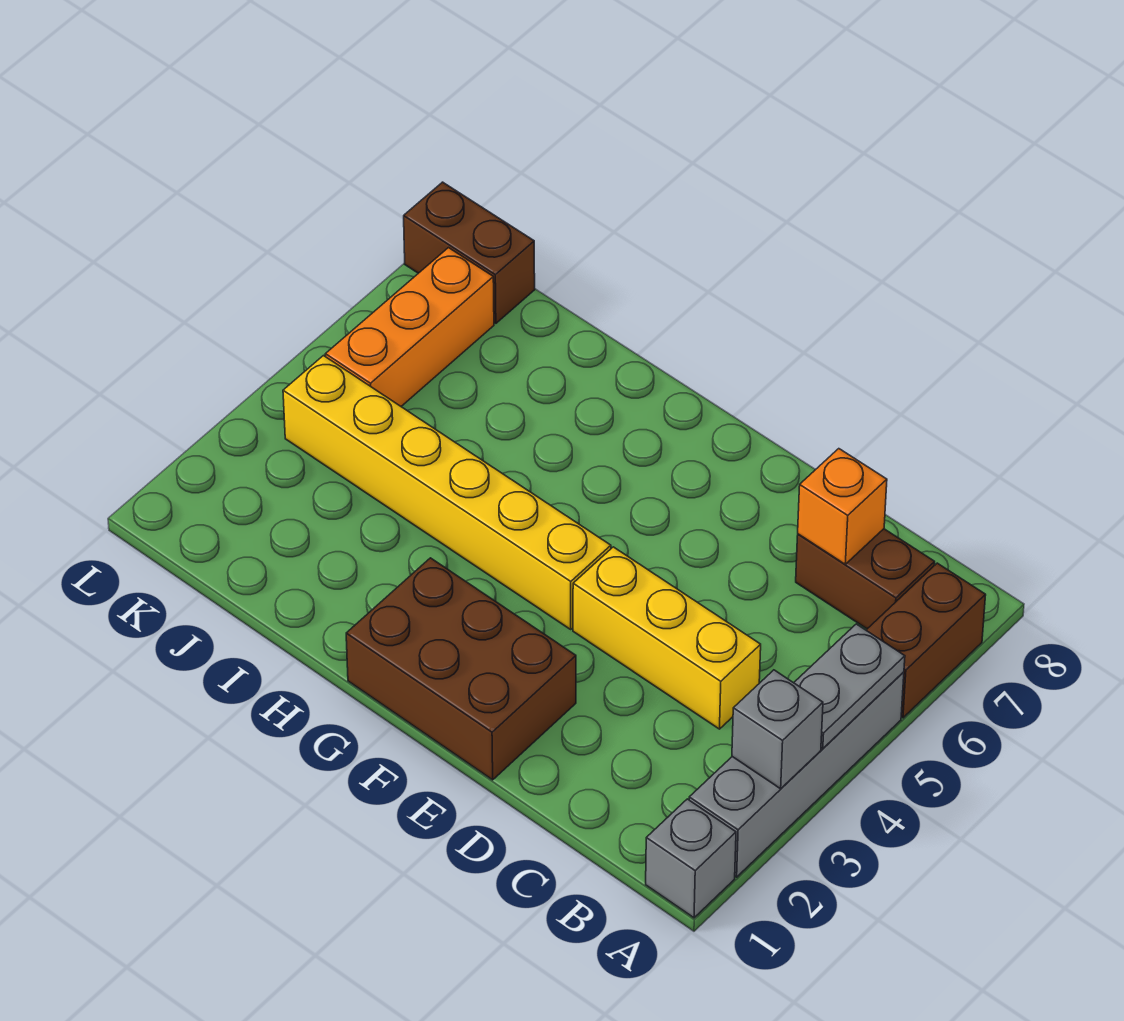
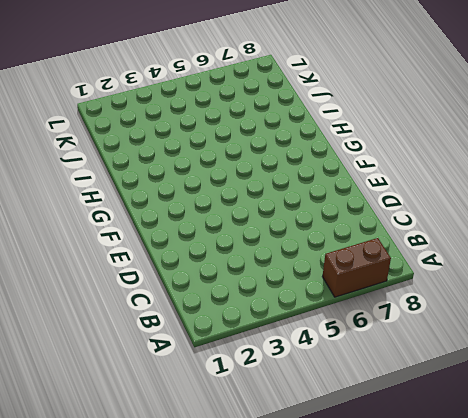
none -> grey 1x1 brick [646,799,736,918]
none -> grey 1x4 brick [689,672,904,877]
none -> brown 1x2 brick [796,529,935,629]

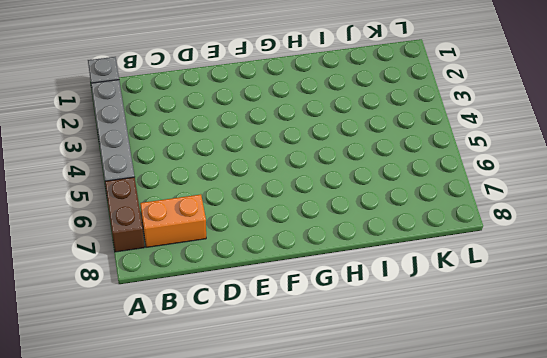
orange 1x2 brick [140,194,206,247] -> brown 1x2 brick [796,529,935,629]
none -> yellow 1x3 brick [573,547,761,729]
none -> brown 2x3 brick [346,558,576,780]
none -> yellow 1x6 brick [283,356,611,629]

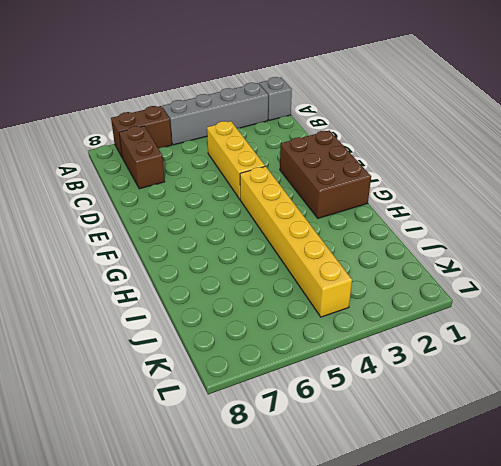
none -> orange 1x3 brick [325,248,494,406]
none -> brown 1x2 brick [404,182,535,323]
none -> grey 1x1 brick [732,670,823,789]

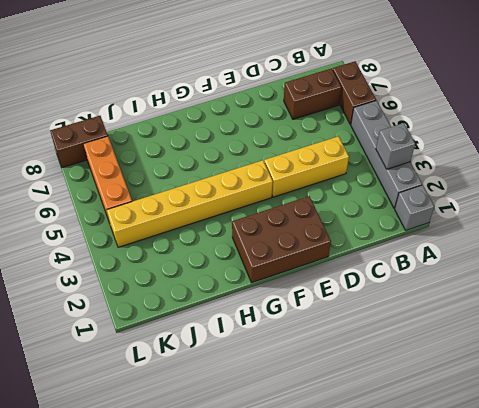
none -> grey 1x2 plate [794,624,905,749]
none -> orange 1x1 brick [798,449,887,564]

